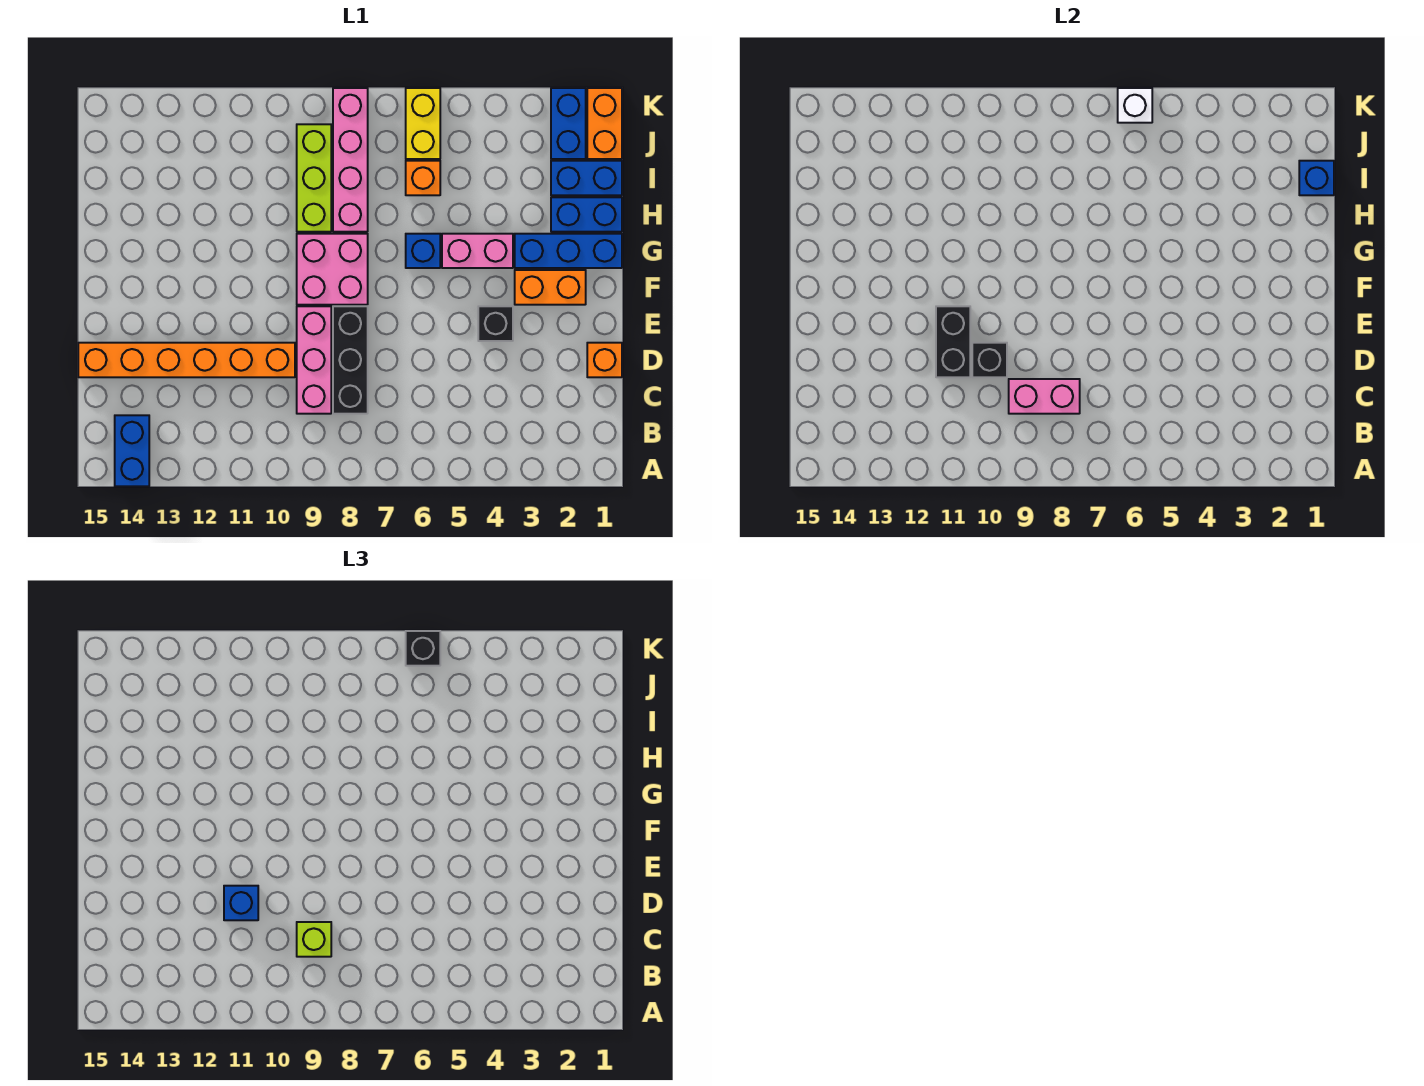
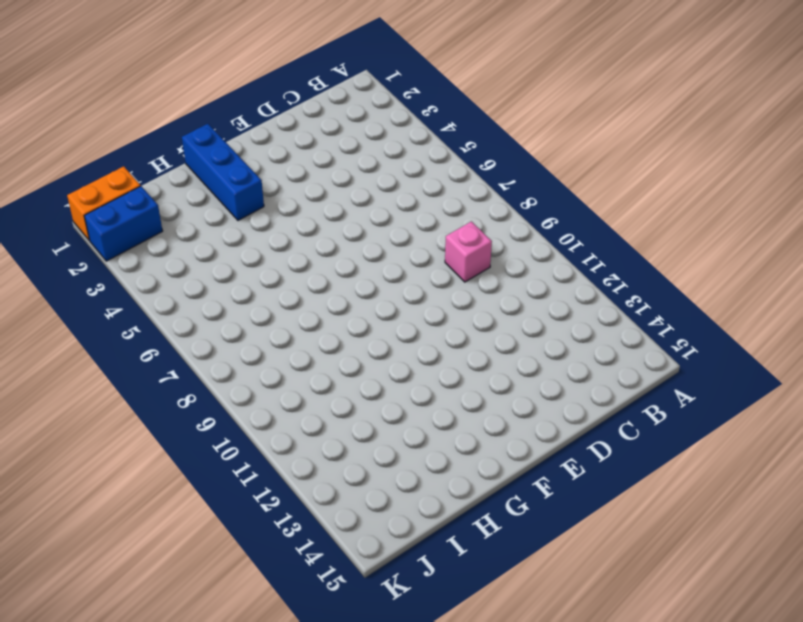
pink 1x1 brick [445,222,492,282] -> pink 1x3 brick [297,306,331,414]
none -> blue 1x2 brick [115,415,149,486]
none -> black 1x3 brick [333,306,368,414]
none -> orange 1x1 brick [587,343,622,377]

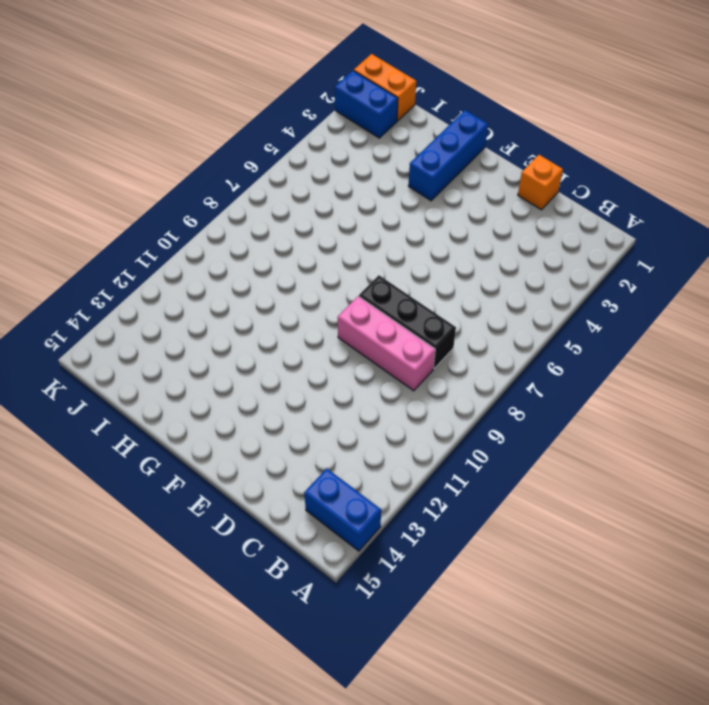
none -> orange 1x6 brick [78,343,295,377]
none -> black 1x1 brick [478,306,513,341]
none -> orange 1x2 brick [515,270,586,305]

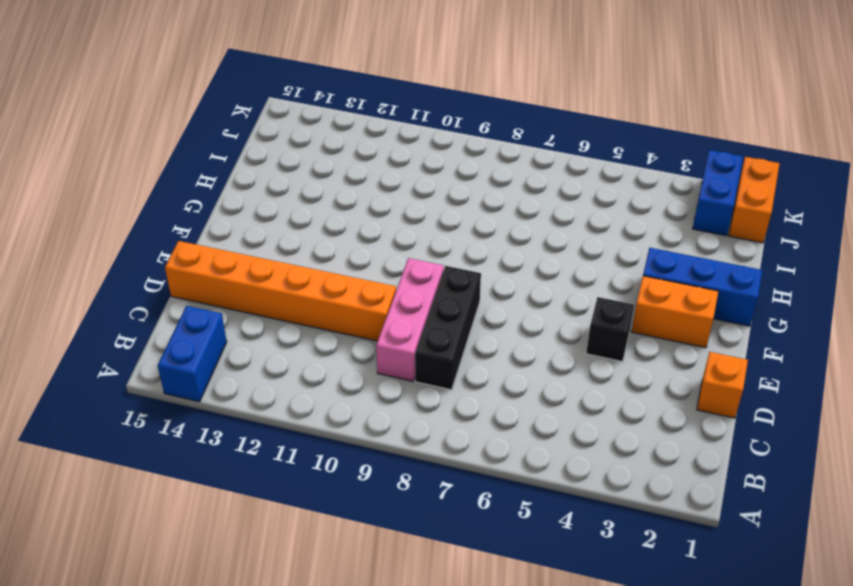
none -> pink 2x2 brick [297,234,368,305]
none -> pink 1x2 brick [442,234,513,268]
none -> blue 1x1 brick [406,234,440,268]

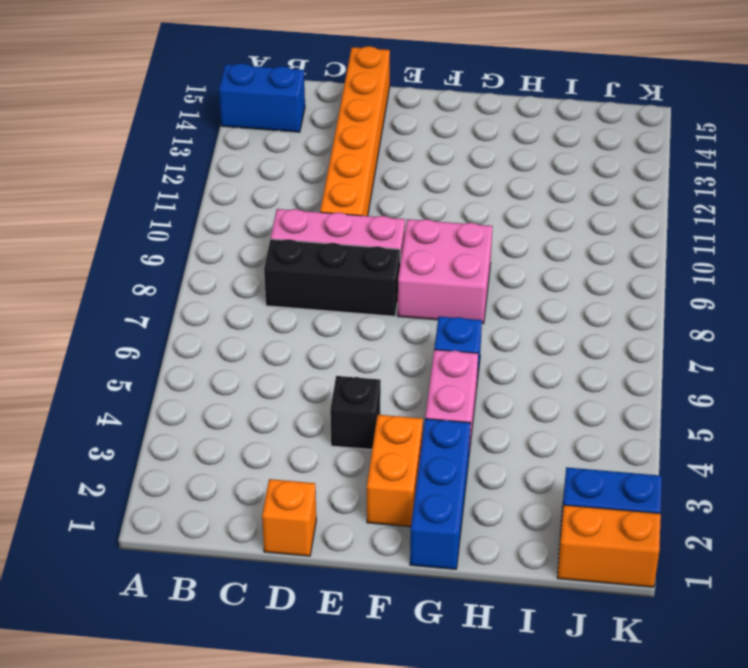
none -> blue 1x2 brick [551,197,622,232]
none -> pink 1x4 brick [333,88,368,232]
none -> lime 1x3 brick [297,124,331,232]

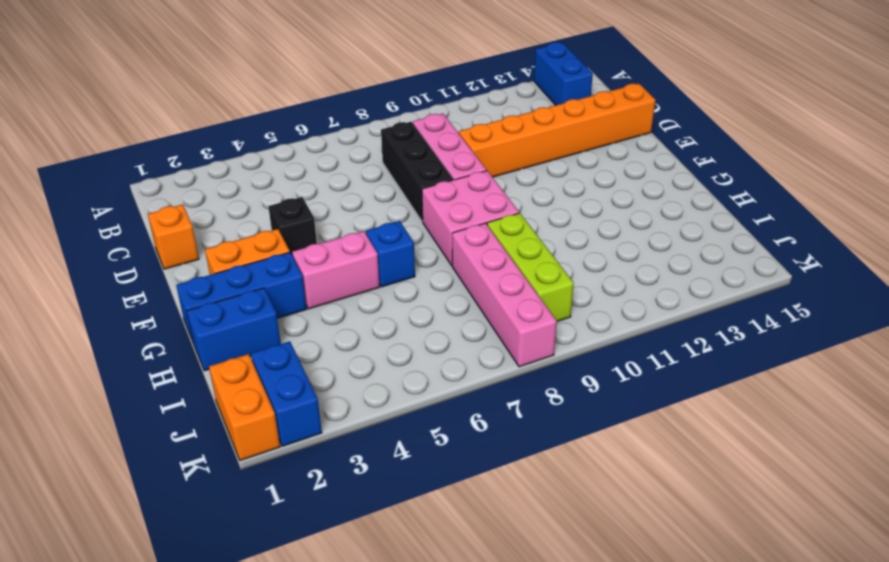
none -> blue 1x2 brick [551,161,622,195]
none -> orange 1x1 brick [406,161,440,195]
none -> yellow 1x2 brick [406,88,440,159]

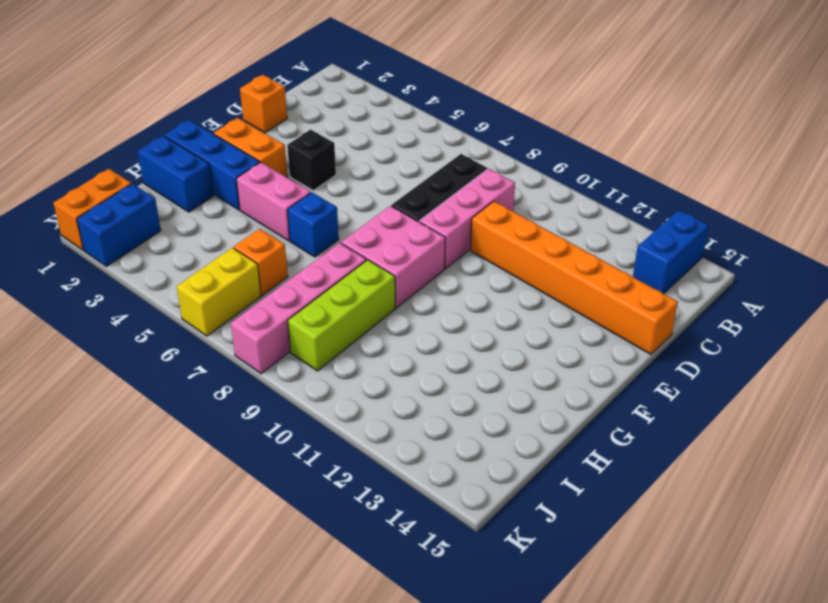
none -> blue 1x2 brick [551,161,622,195]
none -> pink 1x2 brick [1009,379,1080,414]
none -> black 1x1 brick [972,343,1007,377]

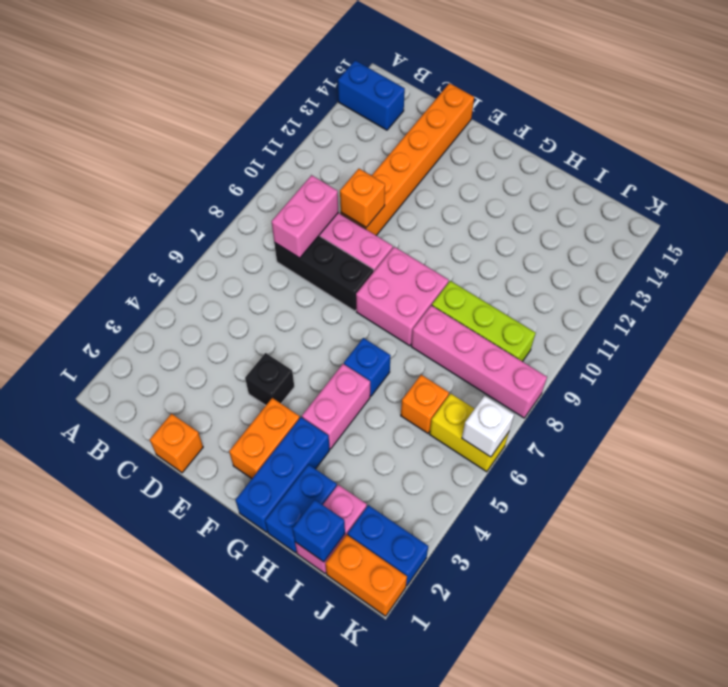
orange 1x1 brick [340,169,385,227] -> black 1x1 brick [972,343,1007,377]
pink 1x2 brick [295,485,367,573] -> blue 1x2 brick [551,161,622,195]
none -> black 1x2 brick [936,306,970,377]
none -> lime 1x1 brick [297,922,331,957]
none -> blue 1x1 brick [224,886,258,920]

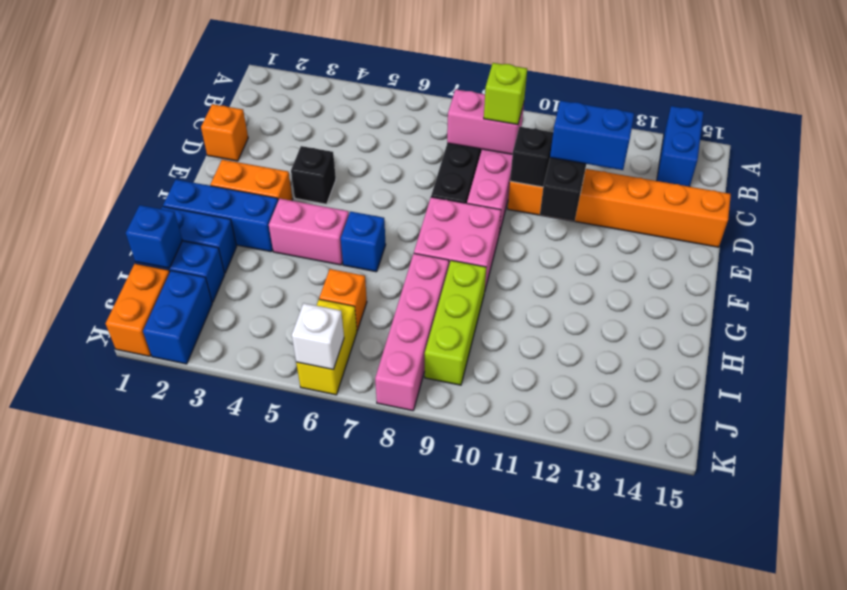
blue 1x2 brick [550,101,634,170] -> blue 1x1 brick [224,886,258,920]
none -> black 1x1 brick [406,631,440,666]

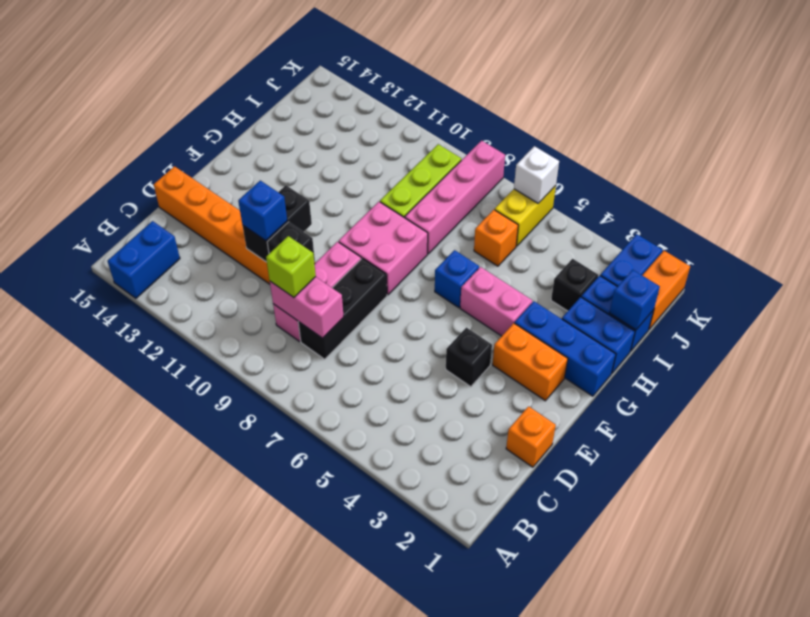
black 1x1 brick [551,259,598,311] -> black 1x1 brick moved to [406,631,440,666]

